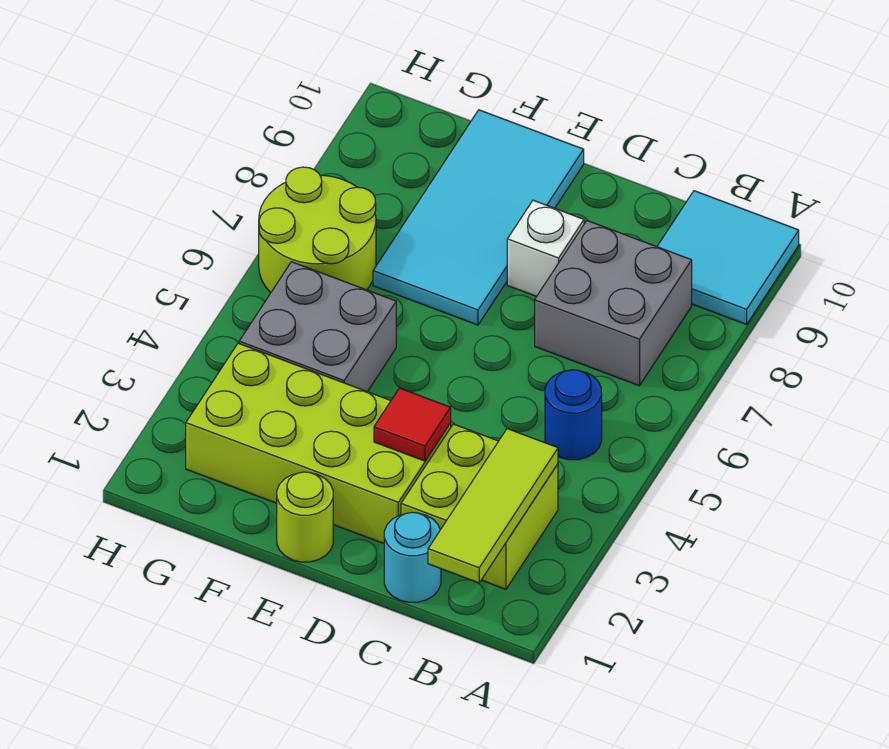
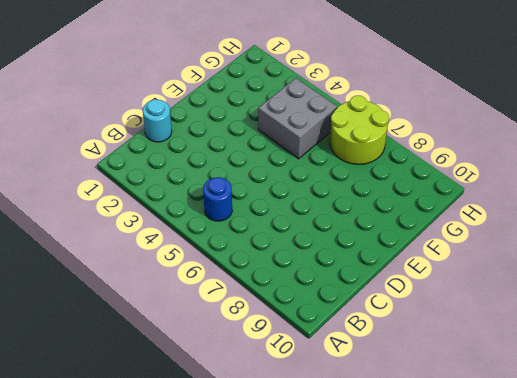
none -> cyan 2x2 tile [657,191,799,324]
none -> lime 2x2 brick [401,424,558,589]
none -> grey 2x2 brick [535,221,692,386]

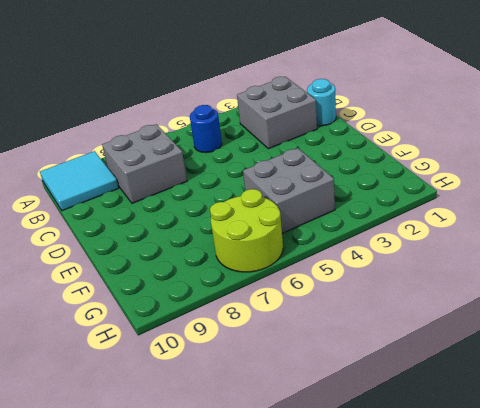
grey 2x2 brick [237,77,317,149] -> lime 2x2 brick [401,424,558,589]
none -> lime 2x4 brick [186,343,451,543]
none -> white 1x1 brick [507,200,584,296]
none -> lime 1x1 round brick [277,472,333,562]

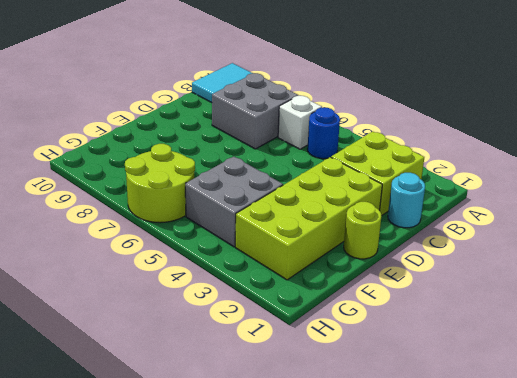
white 1x1 brick [278,96,322,149] -> white 1x1 brick moved to [507,200,584,296]
none -> cyan 2x4 tile [373,110,584,325]
none -> lime 1x3 tile [428,429,558,583]
none -> red 1x1 tile [374,388,451,461]

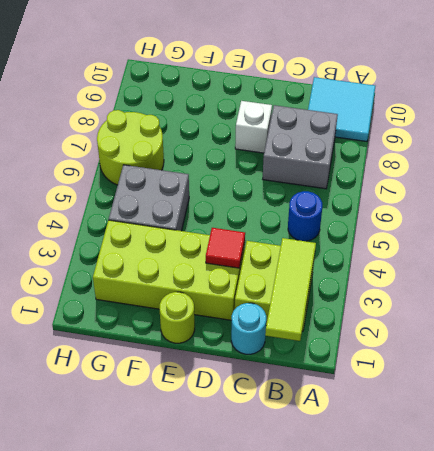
none -> cyan 2x4 tile [373,110,584,325]

